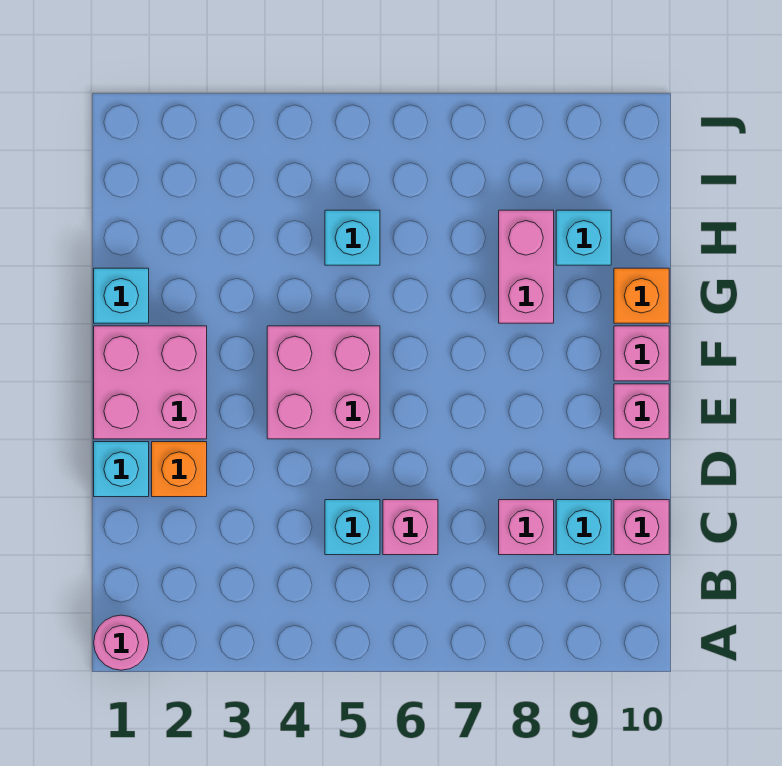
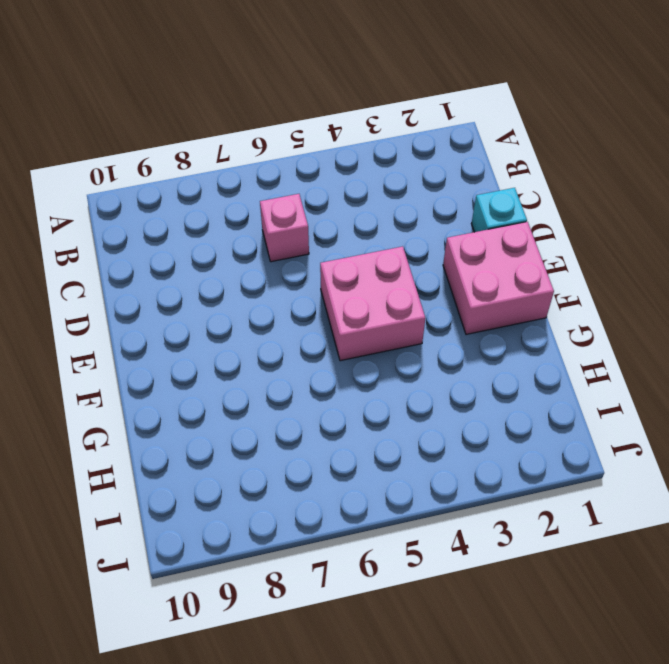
none -> pink 1x1 round brick [94,615,149,670]
none -> cyan 1x1 brick [325,500,380,555]
none -> pink 1x1 brick [499,500,554,555]

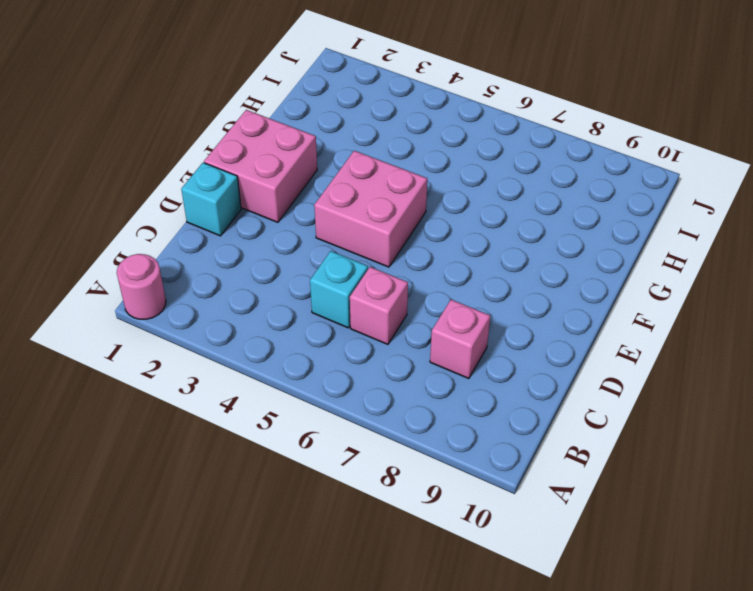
none -> cyan 1x1 brick [556,500,611,555]
none -> pink 1x1 brick [614,500,669,555]
none -> orange 1x1 brick [152,442,207,497]

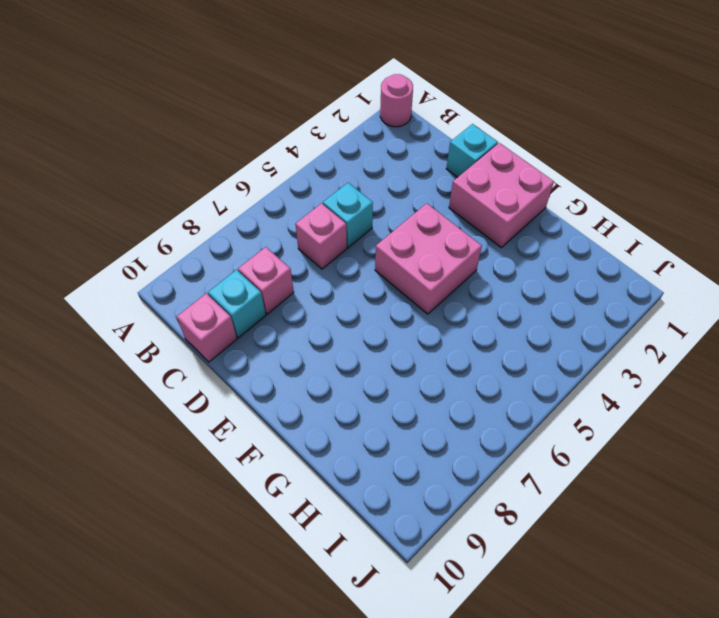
none -> orange 1x1 brick [152,442,207,497]
none -> pink 1x1 brick [614,384,669,439]
none -> pink 1x1 brick [614,326,669,381]

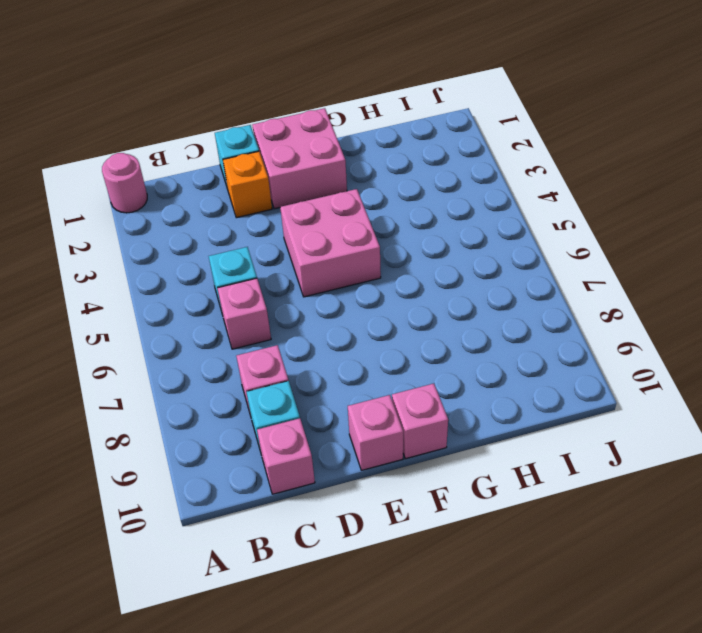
none -> cyan 1x1 brick [94,268,149,323]
none -> pink 1x2 brick [499,210,554,323]
none -> orange 1x1 brick [614,268,669,323]

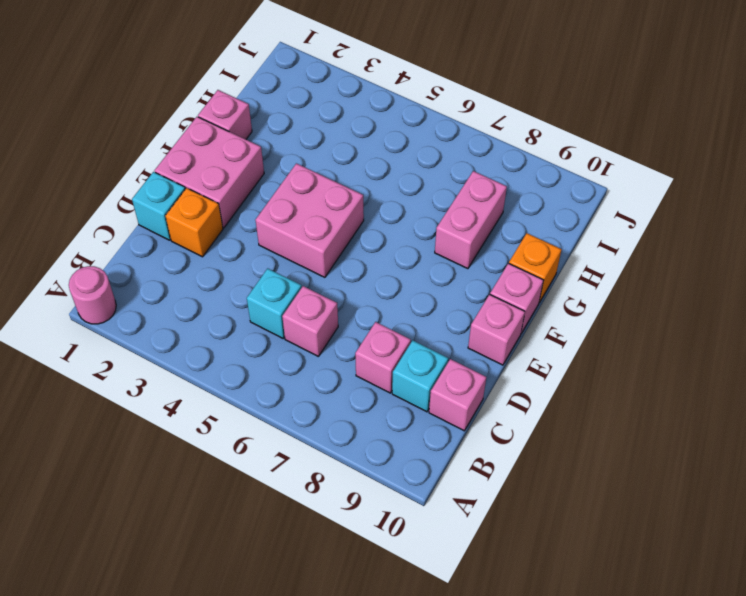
pink 1x1 brick [198,90,252,139] -> cyan 1x1 brick [94,268,149,323]
none -> cyan 1x1 brick [325,210,380,265]
none -> cyan 1x1 brick [556,210,611,265]

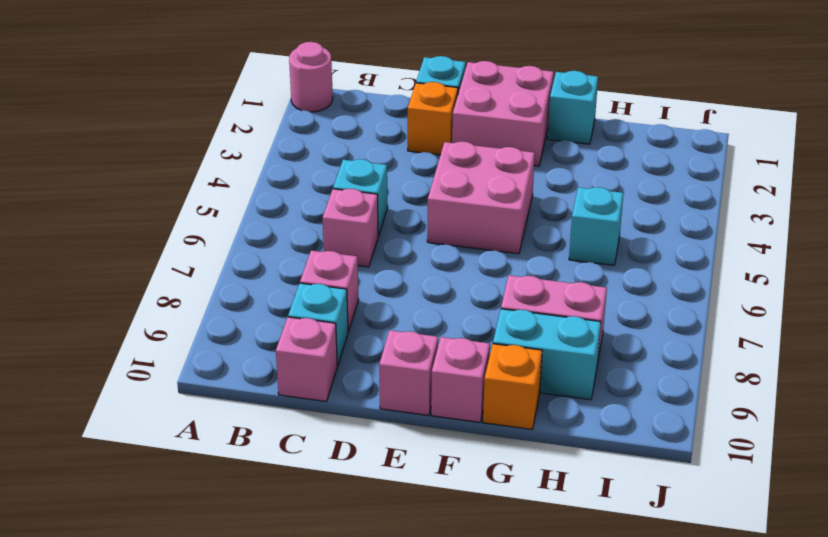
cyan 1x2 brick [493,309,601,400] -> cyan 1x1 brick [556,210,611,265]

